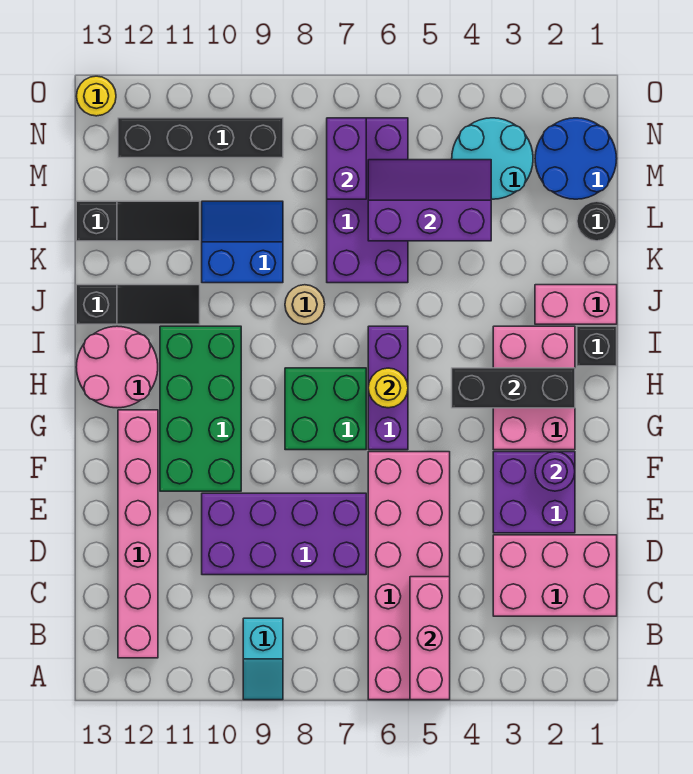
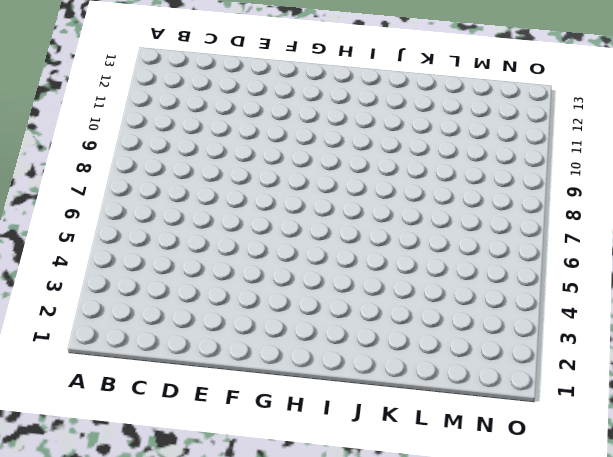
none -> pink 2x6 brick [368,452,450,700]
none -> cyan 1x2 slope [243,618,283,700]
none -> pink 1x6 brick [118,410,158,658]

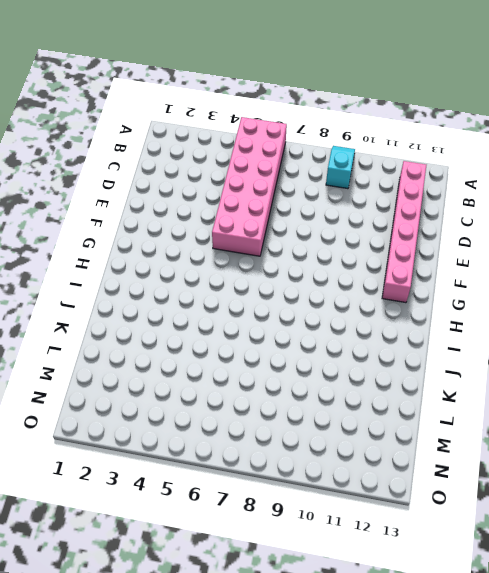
none -> pink 2x3 brick [493,535,617,616]
none -> purple 2x4 brick [202,493,366,575]
none -> purple 2x2 brick [493,452,575,533]

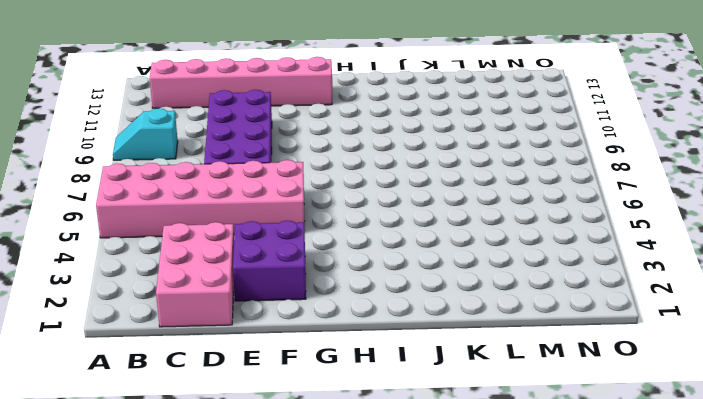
none -> green 2x4 brick [160,326,241,491]
none -> pink 2x3 brick [493,326,575,450]
none -> purple 1x3 brick [368,326,408,450]

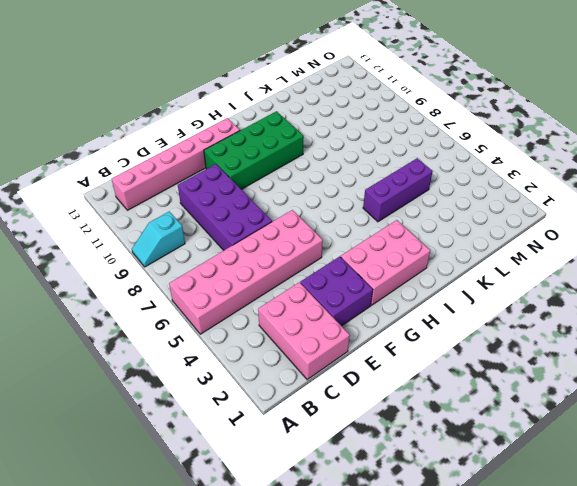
purple 1x3 brick [363,158,433,222] -> purple 1x3 brick moved to [368,326,408,450]
none -> green 2x2 brick [285,368,366,450]
none -> pink 2x2 round brick [76,326,158,408]
none -> black 1x1 brick [577,326,617,366]

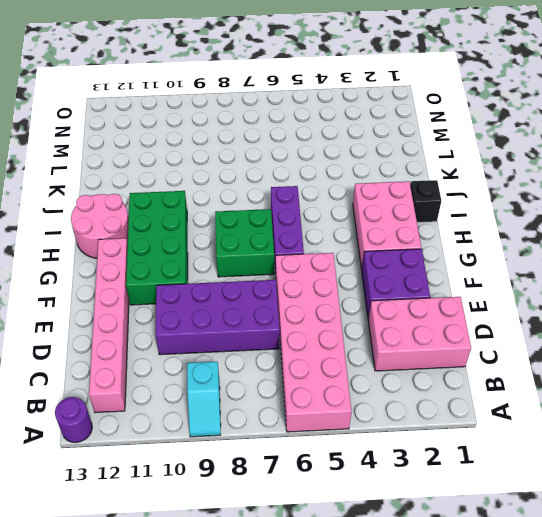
purple 1x1 round brick [55,397,92,443] -> purple 1x1 round brick moved to [535,452,575,491]
none -> pink 1x2 brick [535,285,617,324]
none -> tan 1x1 round brick [285,285,325,324]
none -> black 1x3 slope [76,285,200,324]

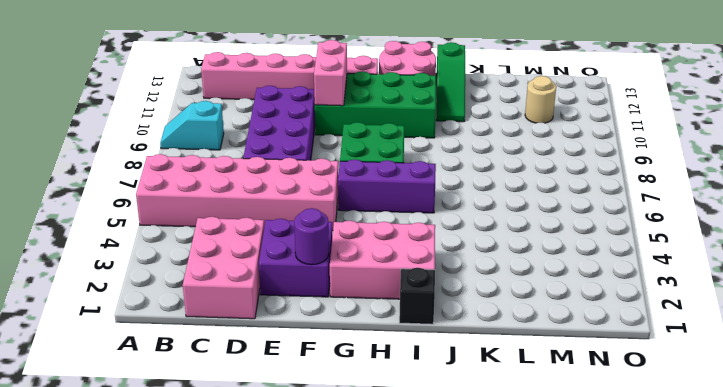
pink 1x2 brick [314,40,347,106] -> pink 1x2 brick moved to [535,285,617,324]
green 1x3 slope [436,42,465,122] -> black 1x3 slope [76,285,200,324]
tan 1x1 round brick [525,76,556,123] -> tan 1x1 round brick moved to [285,285,325,324]
none -> purple 2x4 brick [327,118,408,283]
none -> blue 2x2 slope [202,201,283,283]
none -> black 1x1 round brick [577,201,617,241]

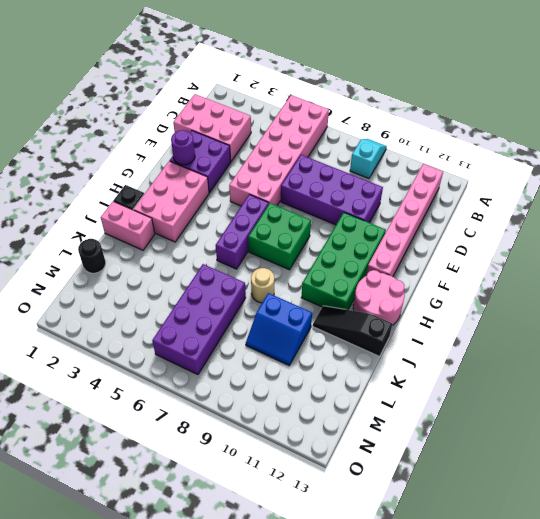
none -> black 1x3 slope [76,201,200,241]
none -> blue 2x2 round brick [535,118,617,199]
none -> cyan 2x2 round brick [452,118,533,199]

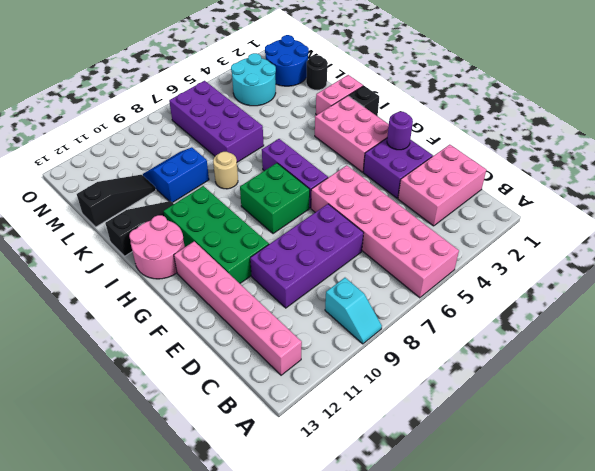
none -> black 1x4 brick [118,118,283,158]
none -> yellow 1x1 round brick [76,76,116,116]
none -> pink 1x3 brick [410,577,450,700]

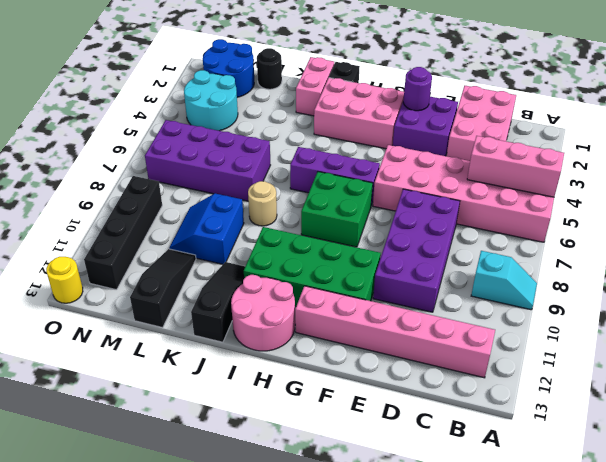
none -> black 1x3 brick [452,368,575,408]
none -> yellow 1x1 round brick [368,368,408,408]
none -> purple 2x3 slope [368,160,491,241]

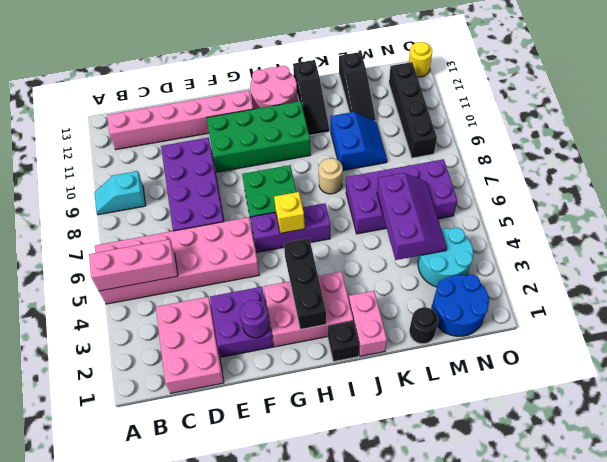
yellow 1x1 brick [274,192,305,233] -> yellow 1x1 round brick [368,368,408,408]
none -> purple 1x2 brick [327,118,366,199]

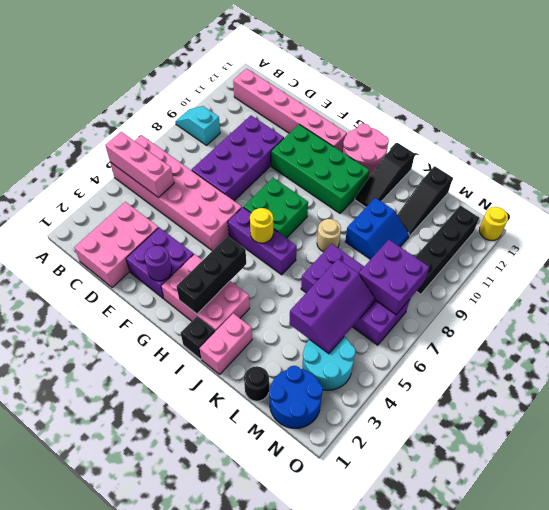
purple 2x2 brick [359,240,429,315] -> purple 1x2 brick [327,118,366,199]

